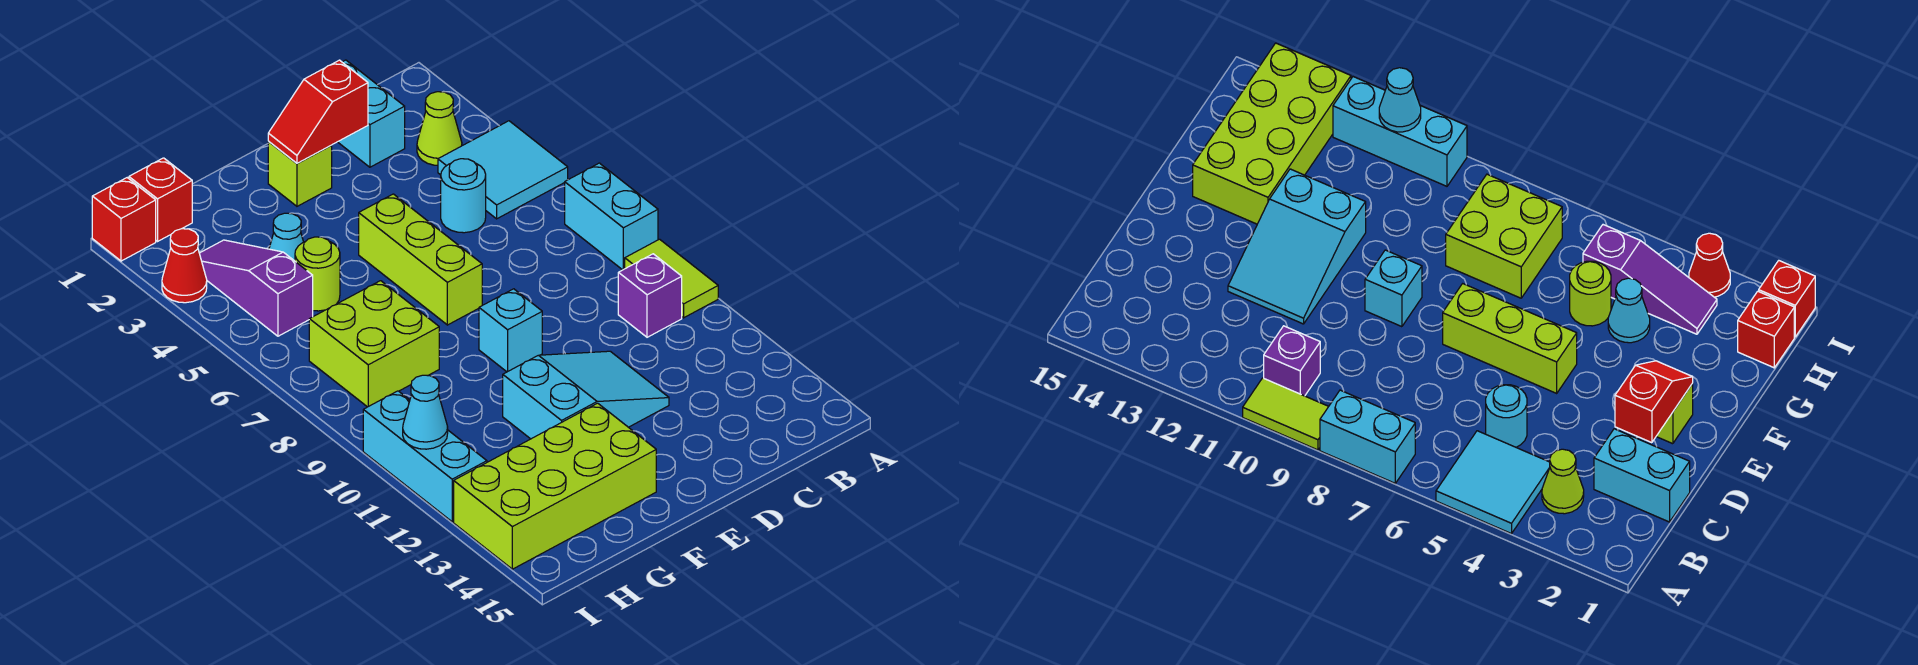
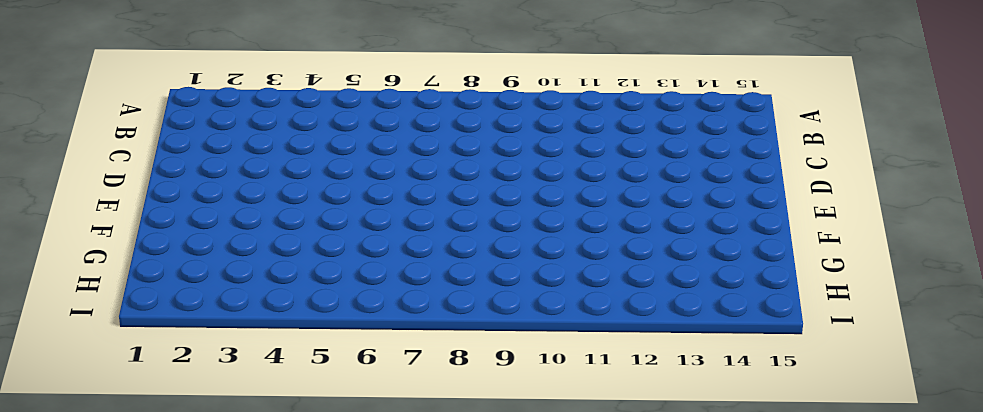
none -> cyan 2x2 tile [438,121,568,219]
none -> cyan 1x2 brick [565,163,658,270]
none -> lime 1x2 tile [625,239,718,318]

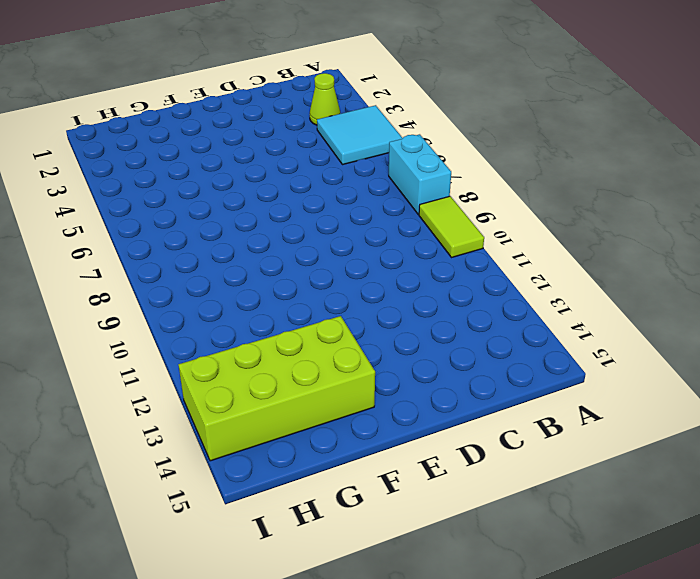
none -> purple 1x1 brick [618,254,682,337]
none -> cyan 1x2 brick [338,60,405,167]
none -> cyan 1x1 round brick [441,159,486,233]

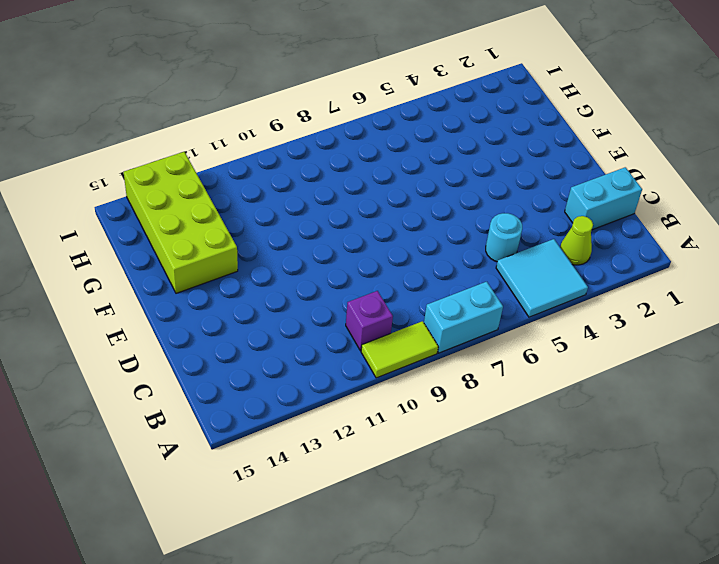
none -> cyan 2x3 slope [503,351,669,439]
none -> lime 1x1 brick [268,142,332,206]
none -> lime 1x3 brick [359,194,482,325]

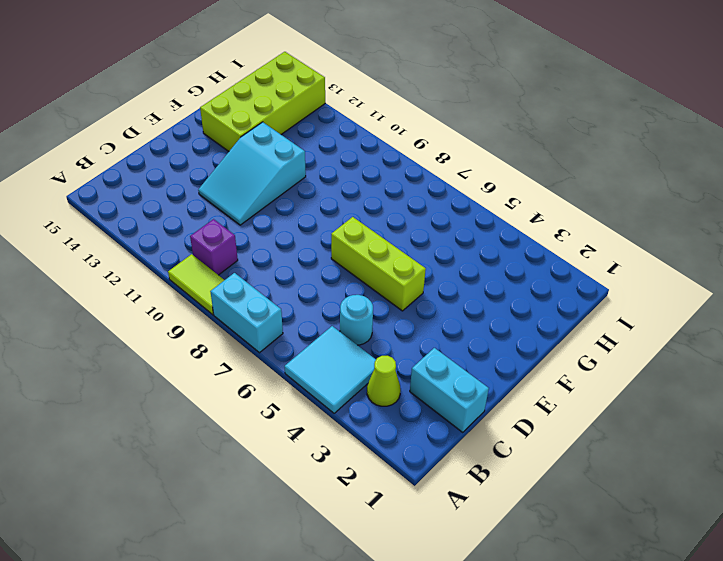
none -> lime 1x1 brick [268,142,332,206]
none -> cyan 1x1 brick [479,289,542,372]
none -> cyan 1x1 cone [269,213,303,261]

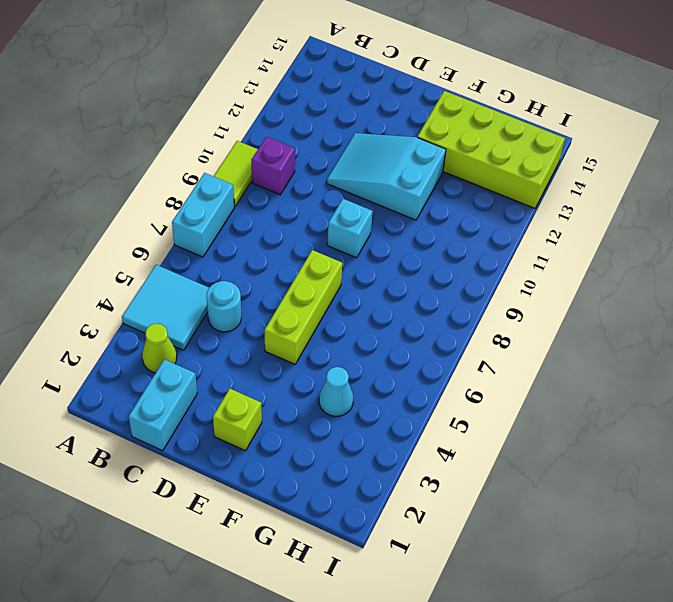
none -> lime 1x1 round brick [295,237,340,311]
none -> lime 2x2 brick [309,281,439,407]
none -> red 1x1 brick [129,158,192,241]

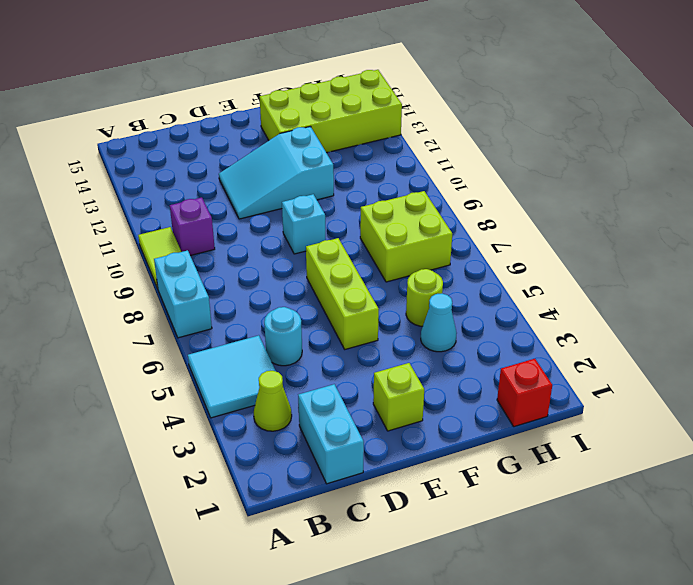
none -> purple 1x3 slope [199,240,313,336]
none -> red 1x1 brick [92,178,156,261]
none -> red 1x1 cone [162,229,207,303]

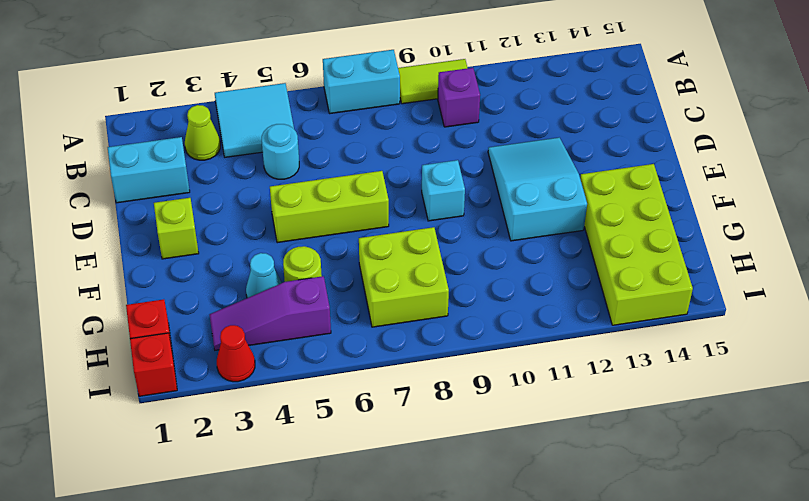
none -> cyan 1x3 brick [363,391,487,522]
none -> red 1x2 slope [268,60,368,163]
none -> cyan 1x1 cone [403,375,448,449]

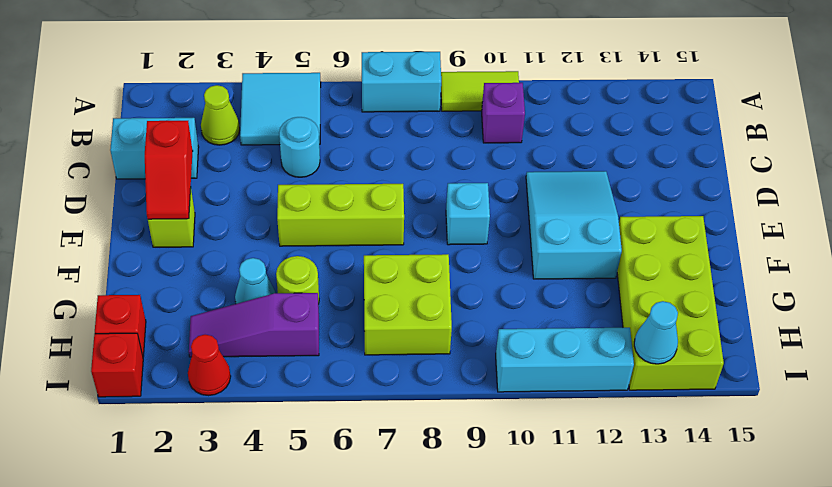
cyan 1x1 cone [634,301,678,364] -> cyan 1x1 cone moved to [403,375,448,449]

